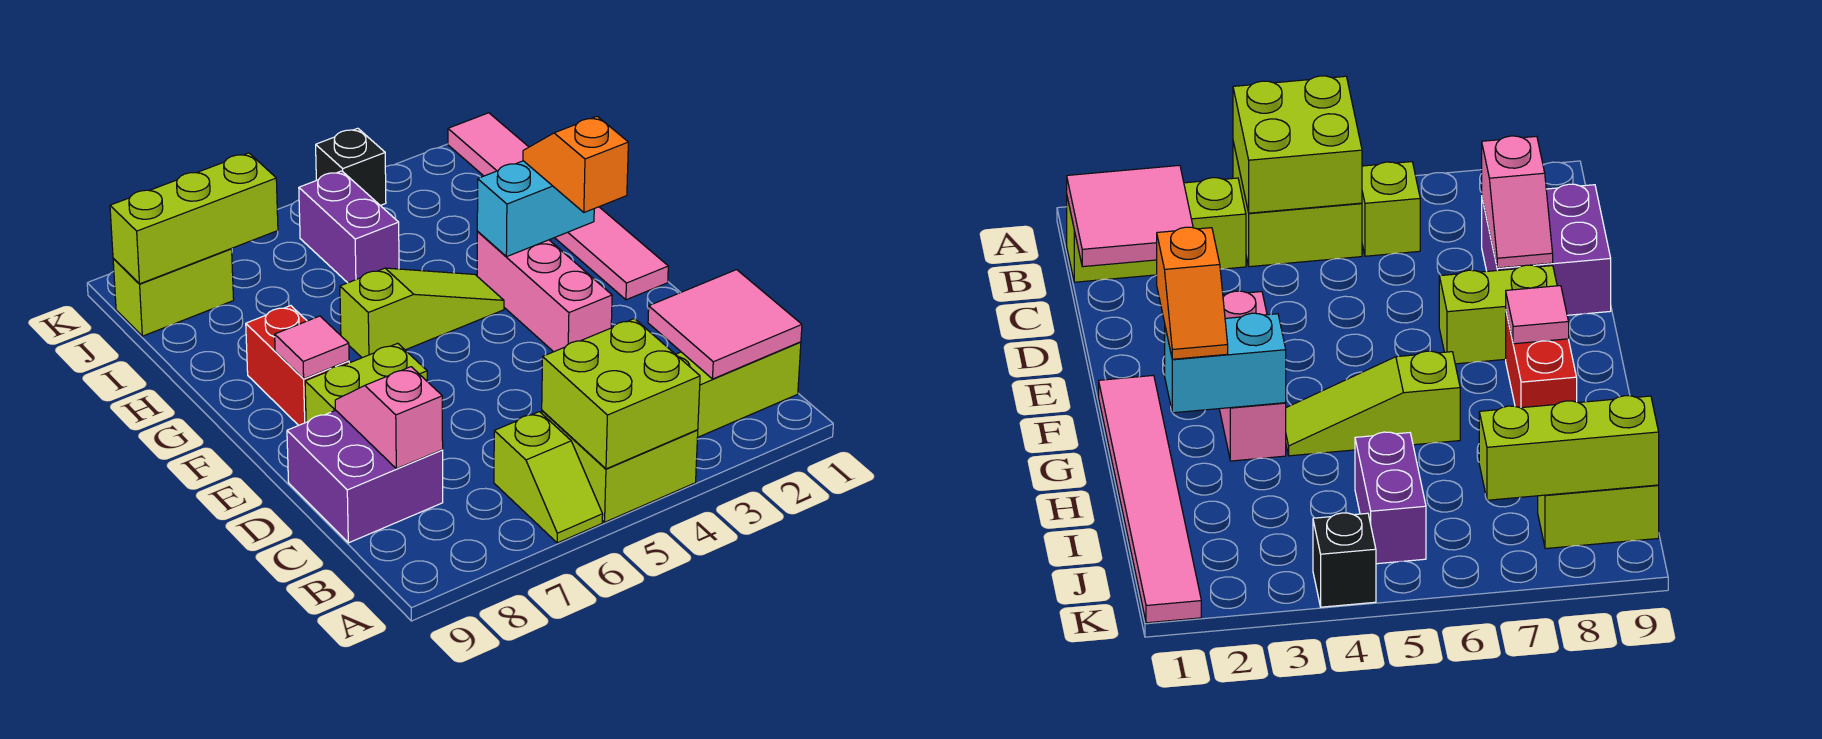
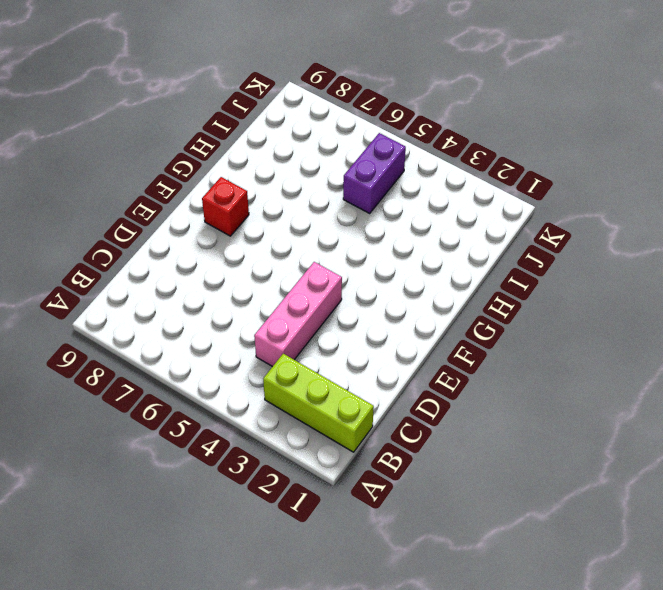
pink 1x3 brick [254,262,342,367] -> pink 1x3 brick moved to [477,232,612,352]
red 1x1 brick [202,177,249,236] -> red 1x2 brick [246,306,349,425]
none -> lime 2x2 brick [542,411,698,522]
none -> lime 1x2 slope [494,412,603,543]
none -> purple 2x2 brick [287,410,443,543]

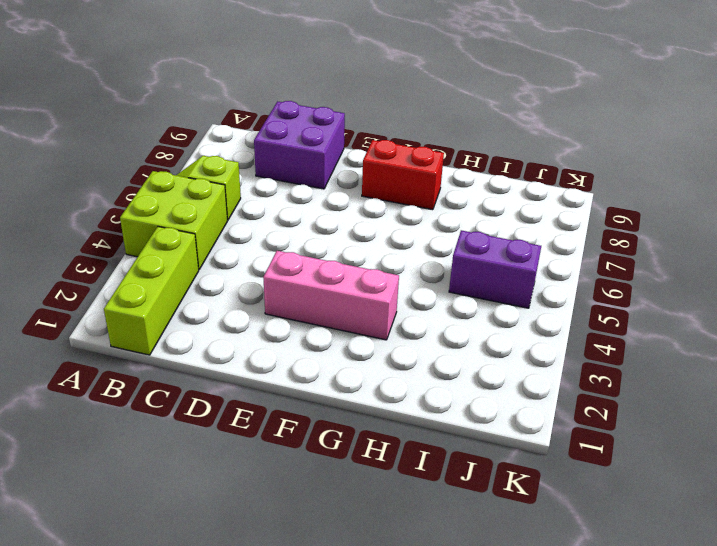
none -> lime 1x2 brick [305,343,427,422]
none -> pink 1x6 tile [448,113,668,300]
none -> lime 1x3 slope [340,268,504,358]

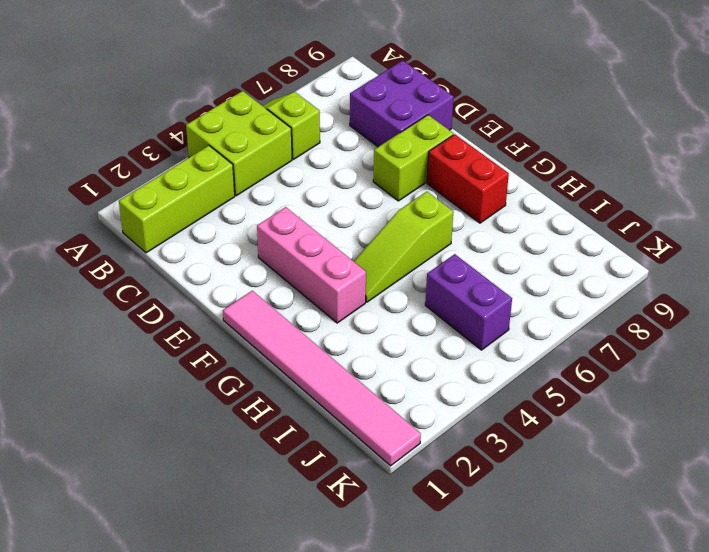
none -> lime 1x2 brick [113,249,234,336]
none -> black 1x1 brick [316,128,386,206]
none -> lime 2x2 brick [542,319,700,469]

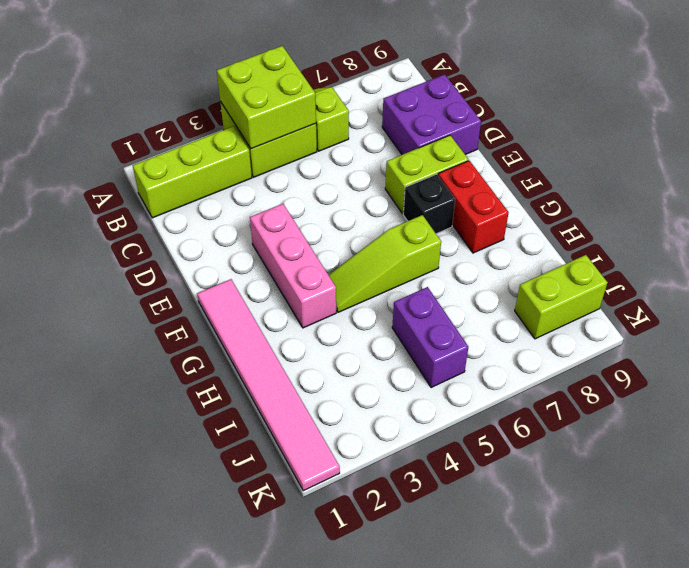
black 1x1 brick [403,174,455,234] -> black 1x1 brick moved to [316,128,386,206]
none -> pink 2x2 tile [648,270,802,379]
none -> pink 1x2 slope [335,367,443,469]
none -> pink 1x1 tile [275,316,349,379]

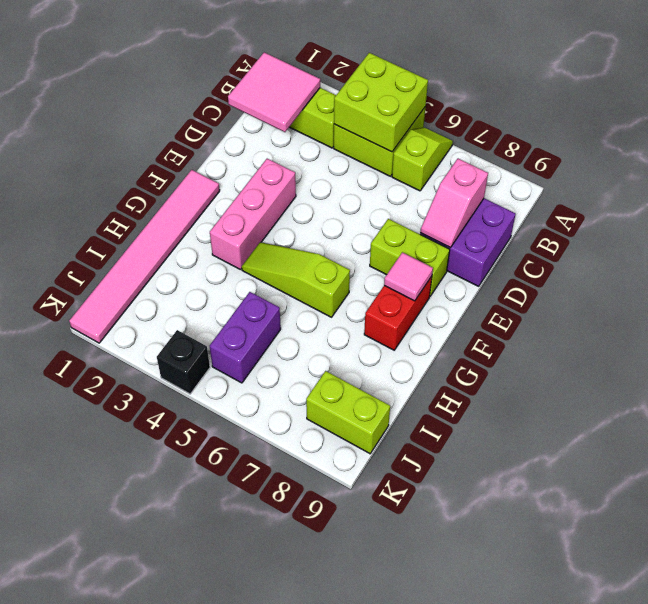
none -> cyan 1x2 brick [477,161,594,257]
none -> lime 1x3 brick [110,153,278,284]
none -> orange 1x2 slope [523,116,628,212]

